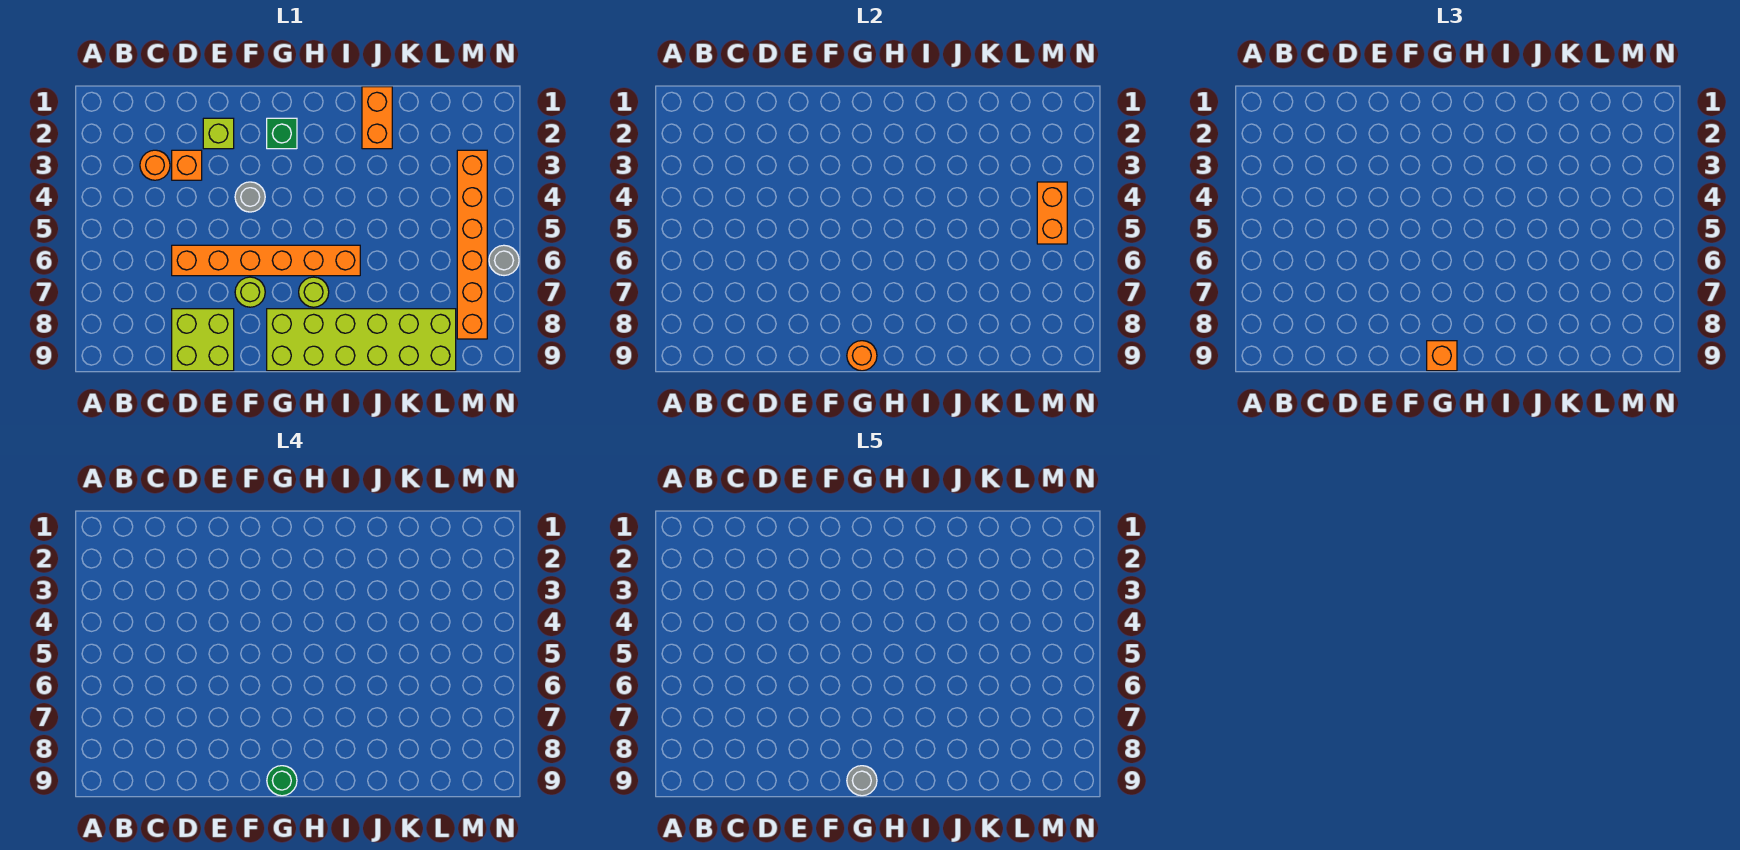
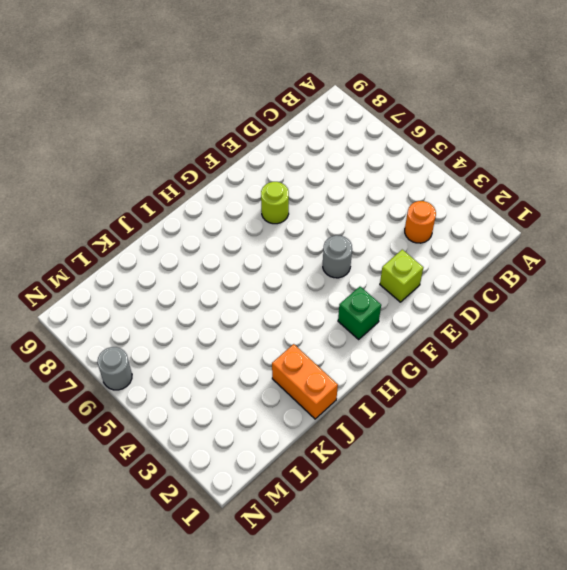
none -> orange 1x1 brick [172,150,202,180]
none -> orange 1x6 brick [172,245,360,276]
none -> lime 2x2 brick [172,309,234,371]

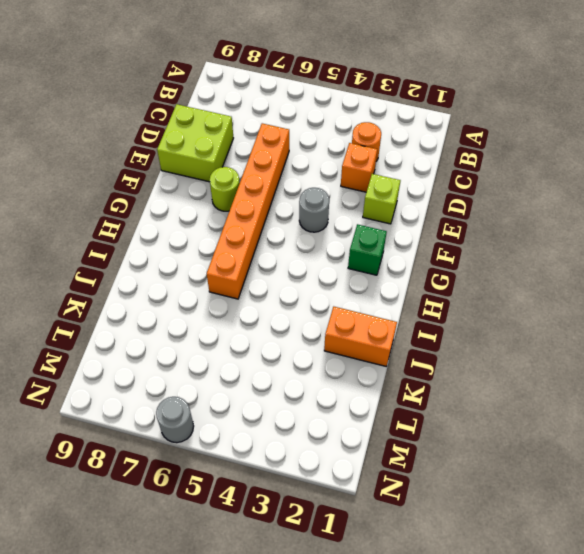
none -> lime 2x6 brick [267,309,456,371]
none -> lime 1x1 round brick [299,277,329,307]
none -> orange 1x6 brick [457,150,487,339]

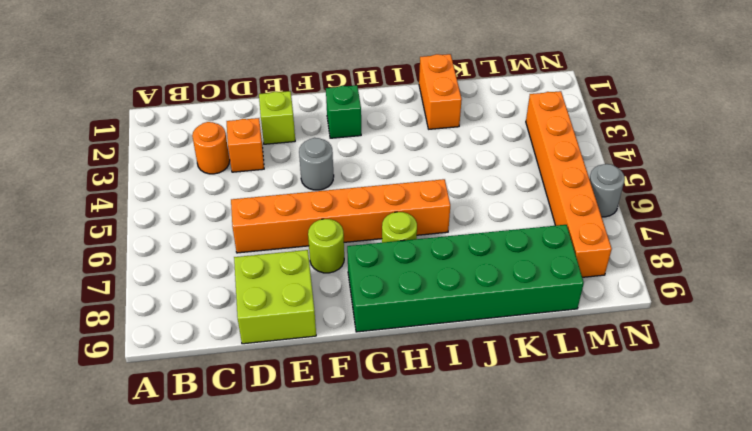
green 2x6 brick [347,225,584,332] -> lime 2x6 brick [267,309,456,371]
none -> orange 1x1 round brick [847,341,877,371]
none -> orange 1x2 brick [1037,182,1067,244]
none -> orange 1x1 brick [1427,341,1457,371]

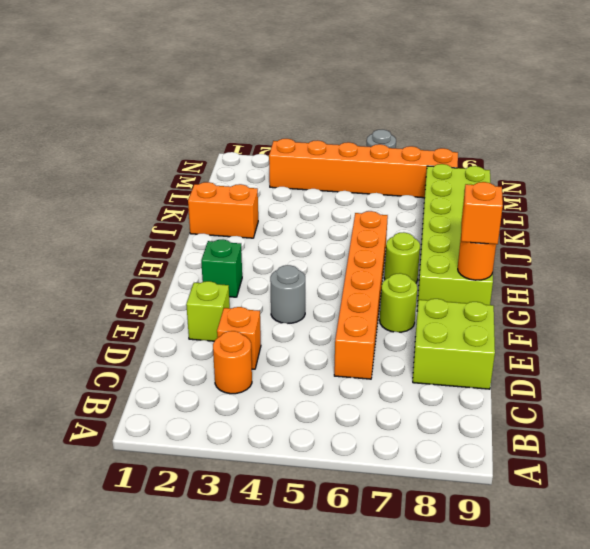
none -> orange 1x2 brick [1037,182,1067,244]
none -> green 1x1 round brick [267,766,297,796]
none -> grey 1x1 round brick [847,766,877,796]

